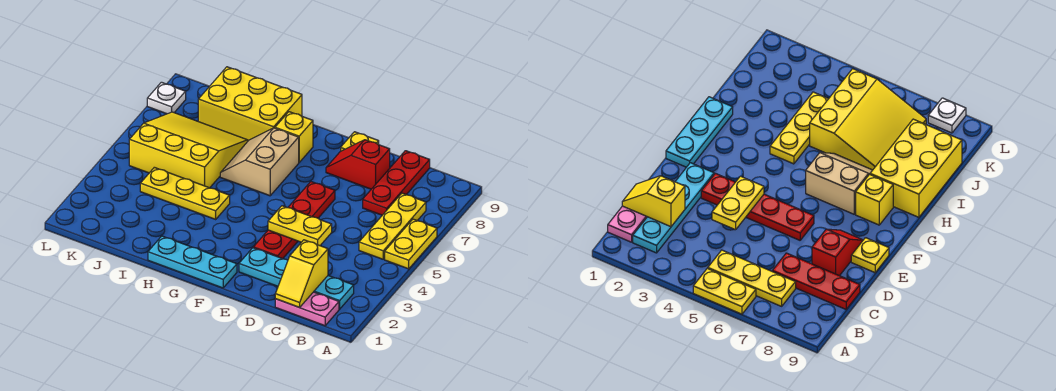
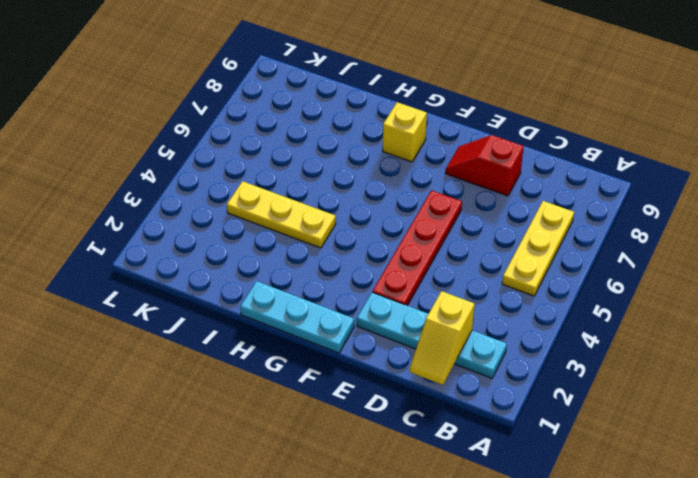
none -> yellow 1x2 plate [385,219,437,269]
none -> pink 1x2 plate [275,292,339,326]
none -> red 1x3 plate [363,151,430,215]

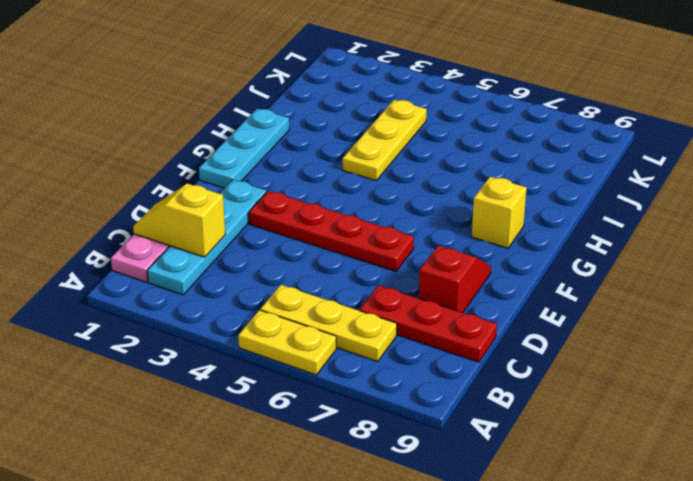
none -> yellow 1x1 plate [341,132,379,151]
none -> tan 2x2 slope [220,128,299,196]
none -> yellow 2x3 brick [198,67,302,141]

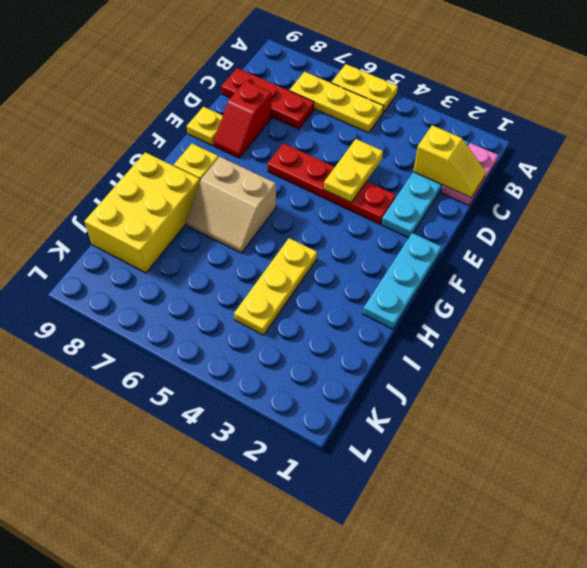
none -> yellow 3x3 slope [129,112,248,188]
none -> white 1x1 plate [147,82,186,114]

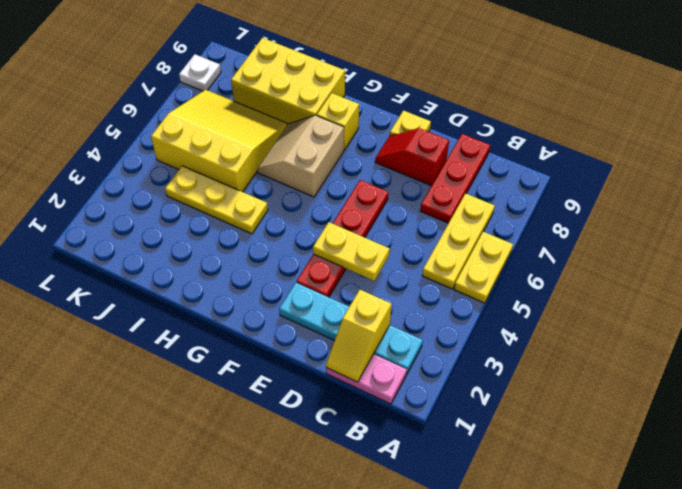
none -> cyan 1x3 plate [148,236,237,288]

